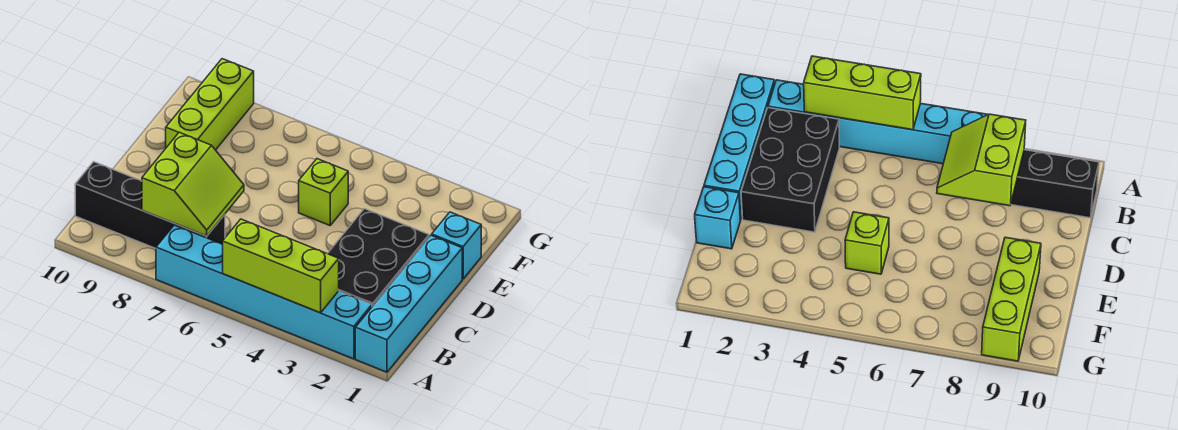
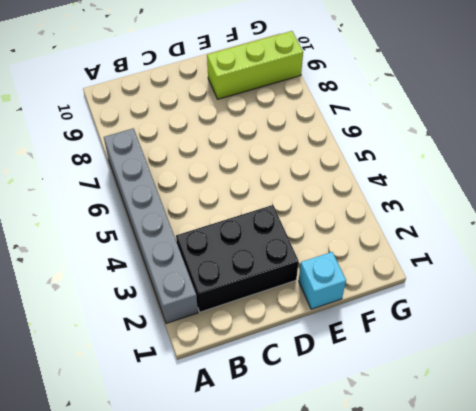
grey 1x6 brick [104,128,198,323] -> cyan 1x6 brick [156,225,372,359]
none -> cyan 1x4 brick [355,235,462,372]
none -> black 1x4 brick [75,162,225,248]

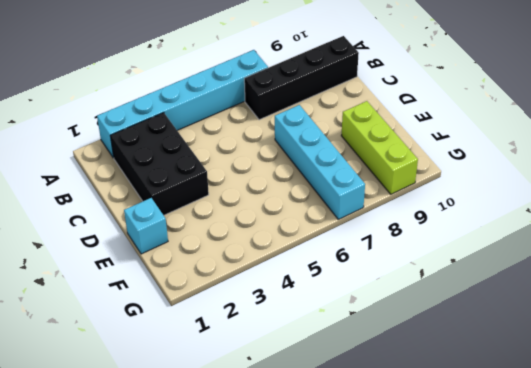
cyan 1x4 brick [275,105,365,219] -> cyan 1x4 brick moved to [355,235,462,372]
none -> lime 1x1 brick [299,159,348,225]
none -> lime 1x3 brick [222,219,339,313]

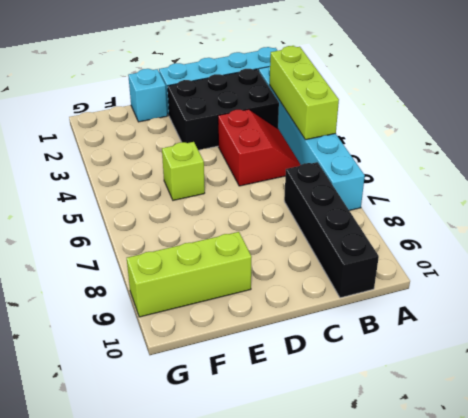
red 2x2 slope [218,109,301,186] -> none
none -> lime 2x2 slope [142,132,244,236]

